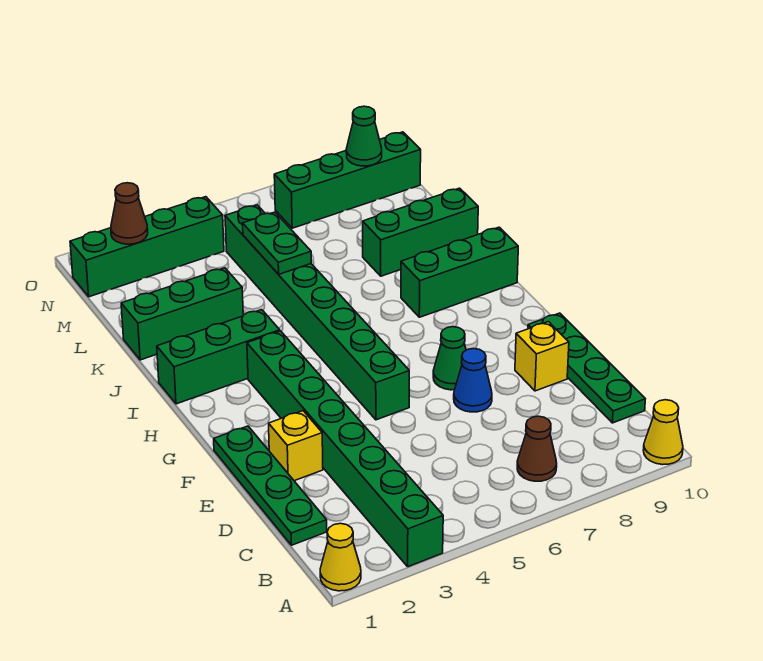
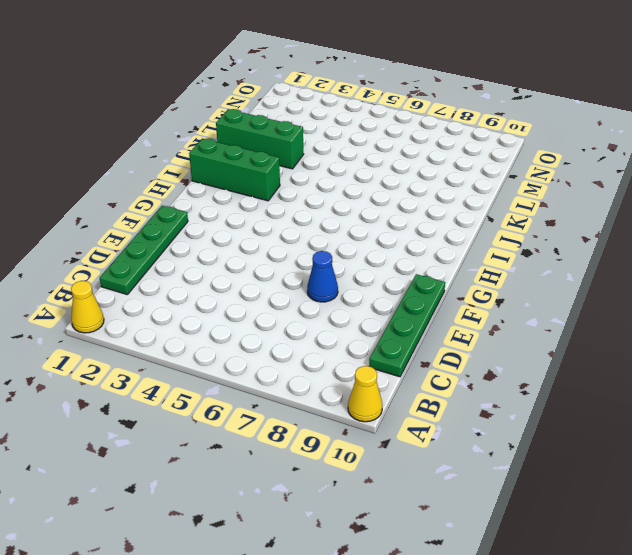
none -> green 1x8 brick [247,331,443,567]
none -> brown 1x1 cone [517,416,557,481]
none -> yellow 1x1 brick [269,411,323,481]

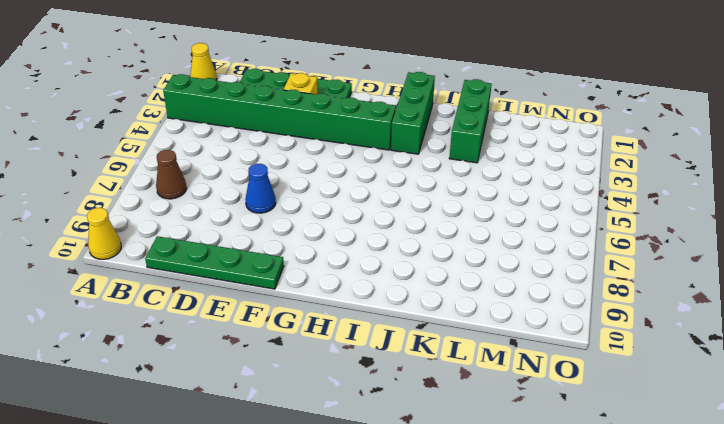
none -> yellow 1x1 brick [515,322,569,391]
none -> green 1x8 brick [225,205,409,420]
none -> green 1x1 cone [433,327,466,390]

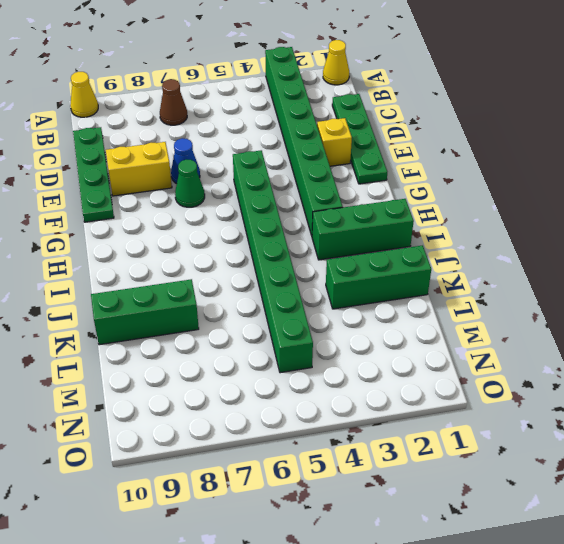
yellow 1x2 brick [106,142,172,196] -> yellow 1x1 brick [515,322,569,391]
none -> green 1x3 brick [401,227,518,317]
none -> green 1x4 brick [70,197,224,297]
none -> green 1x4 brick [274,132,421,228]

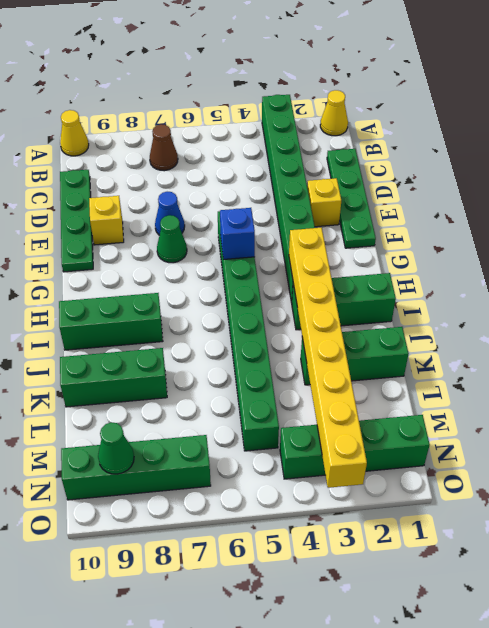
blue 1x1 brick [220,208,255,260] -> none
yellow 1x8 brick [289,228,367,488] -> none
none -> green 1x2 plate [243,212,311,274]
none -> brown 1x1 cone [111,183,148,244]

